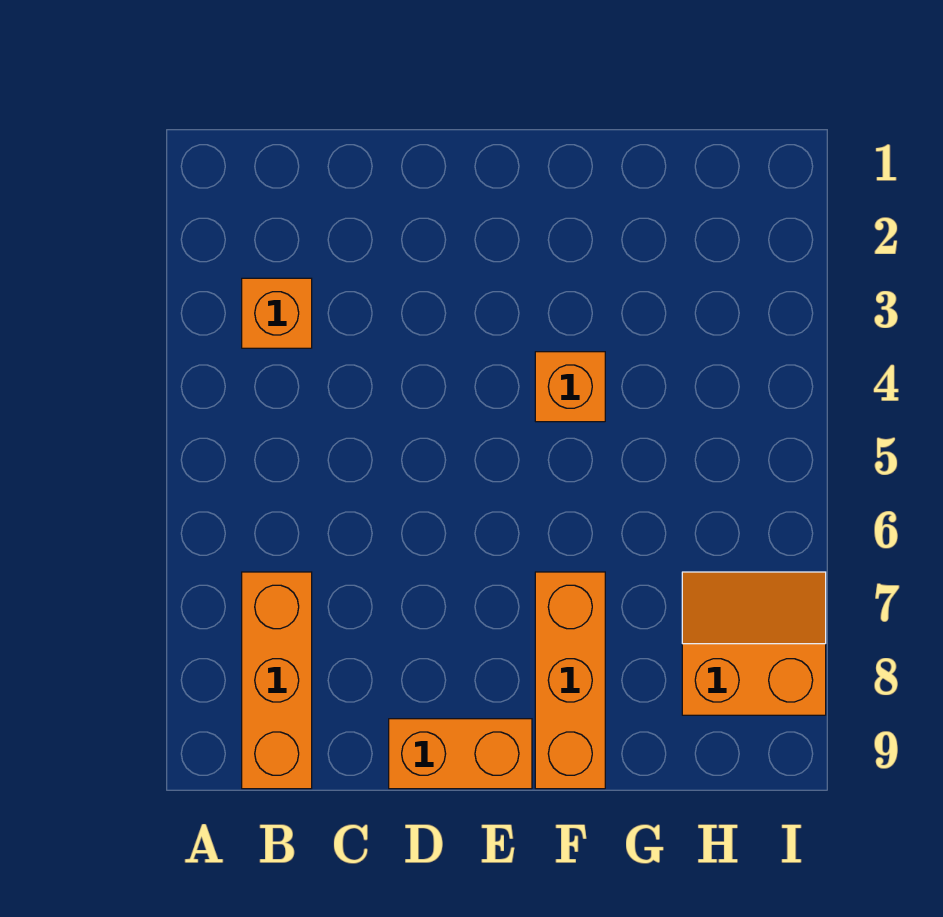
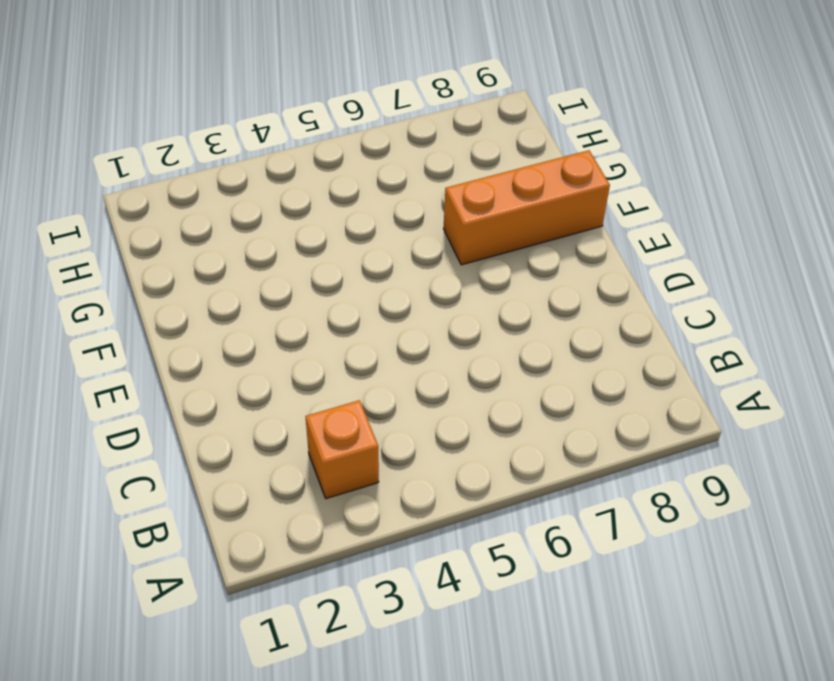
none -> orange 1x3 brick [242,572,312,789]
none -> orange 1x2 brick [389,719,532,789]

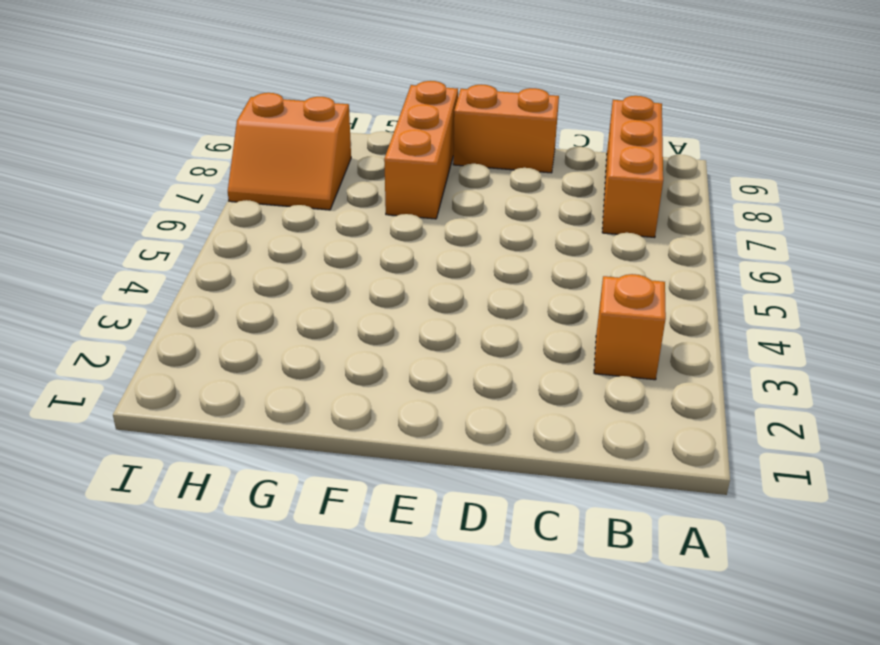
none -> orange 1x1 brick [535,352,605,422]

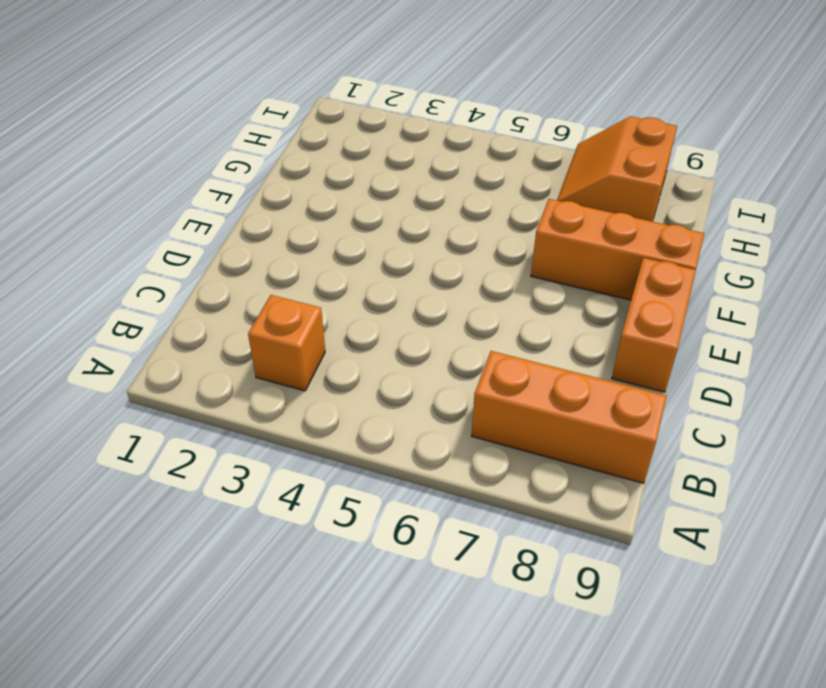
none -> orange 1x1 brick [535,352,605,422]

